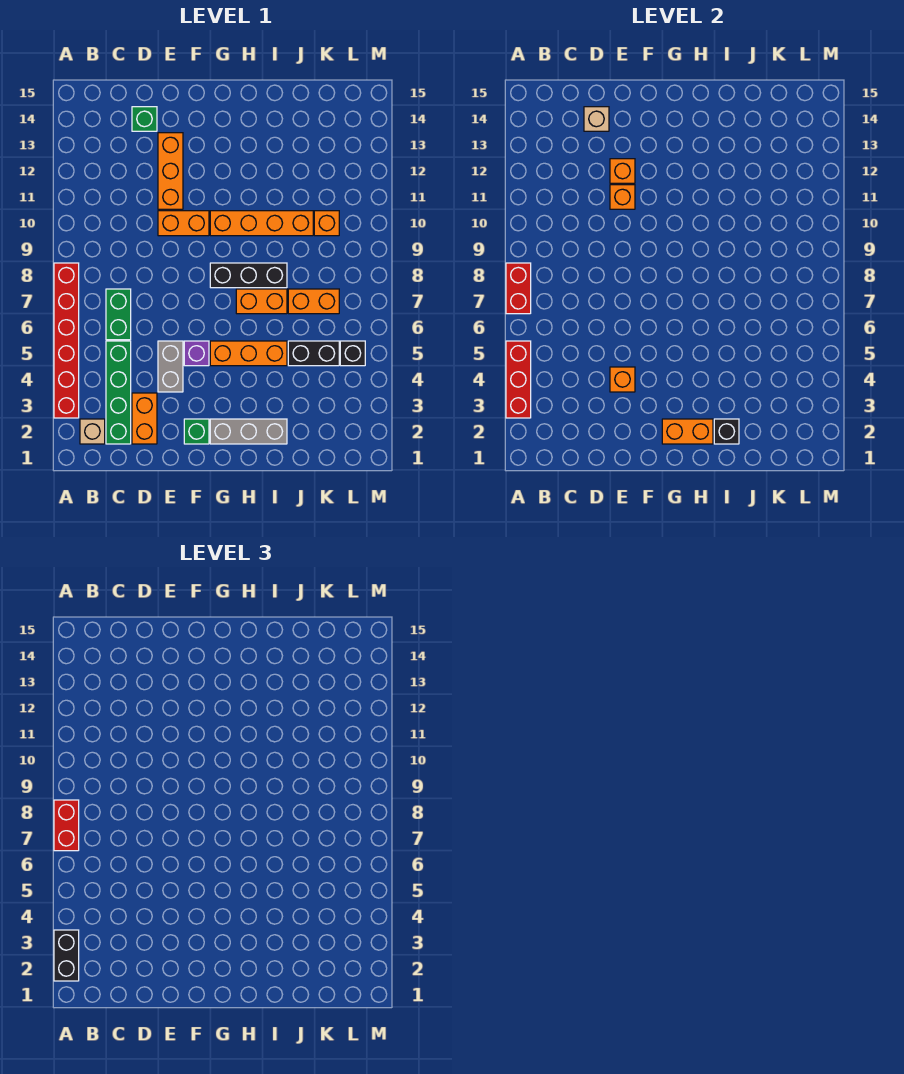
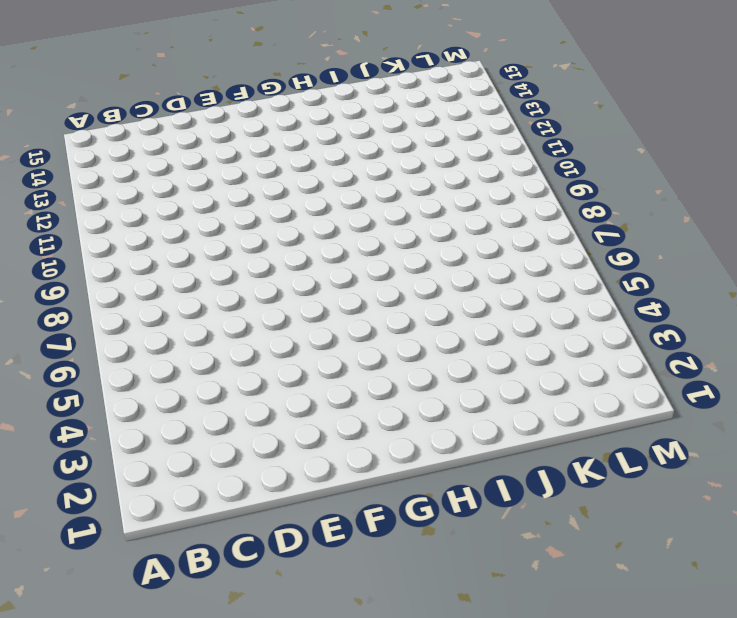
none -> red 1x6 brick [54,263,79,418]
none -> tan 1x1 brick [80,419,105,444]
none -> green 1x4 brick [106,341,131,444]
none -> green 1x2 brick [106,289,131,340]

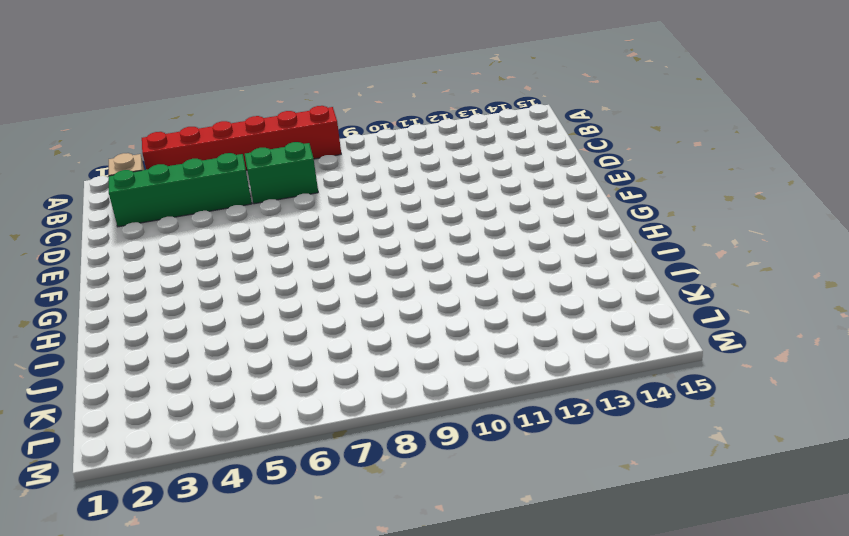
none -> orange 1x2 brick [132,393,157,444]
none -> green 1x1 brick [132,107,157,131]
none -> grey 1x2 brick [158,341,183,392]
none -> orange 1x2 brick [158,211,209,236]

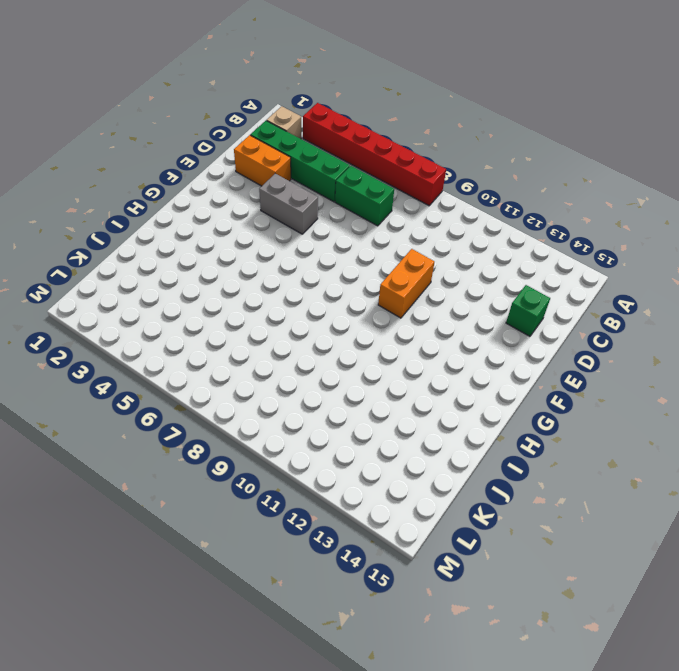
none -> orange 1x3 brick [158,133,183,209]
none -> green 1x1 brick [184,419,209,444]
none -> purple 1x1 brick [184,341,209,366]
none -> grey 1x3 brick [210,419,287,444]

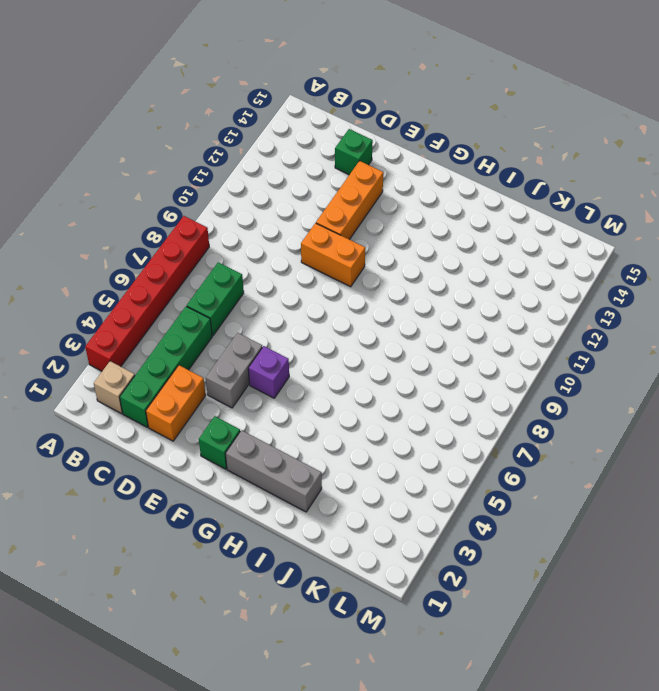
none -> orange 1x3 brick [210,341,287,366]
none -> black 1x3 brick [210,263,287,288]
none -> orange 1x4 brick [210,211,313,236]
none -> orange 1x2 brick [236,289,287,314]

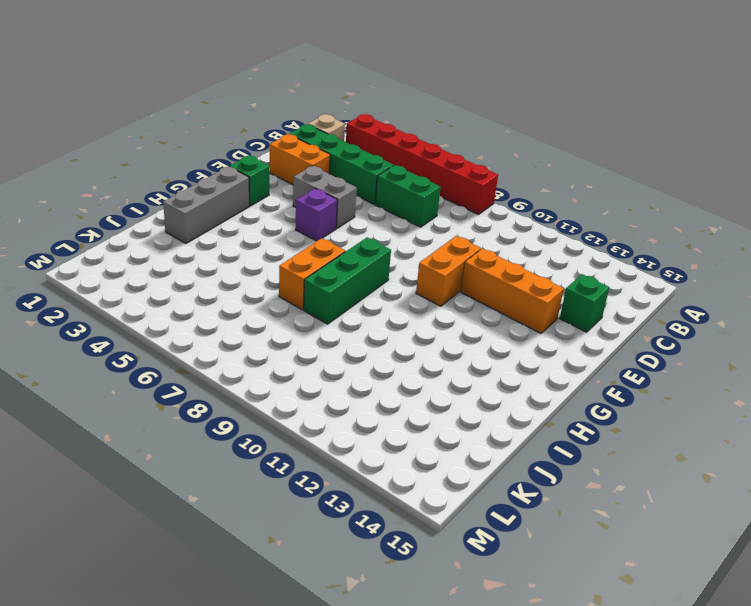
green 1x3 brick [304,237,391,324] -> black 1x3 brick [210,263,287,288]
none -> orange 1x3 brick [210,341,287,366]
none -> orange 1x4 brick [210,211,313,236]
none -> black 1x2 brick [288,341,339,366]
none -> orange 1x2 brick [288,289,339,314]

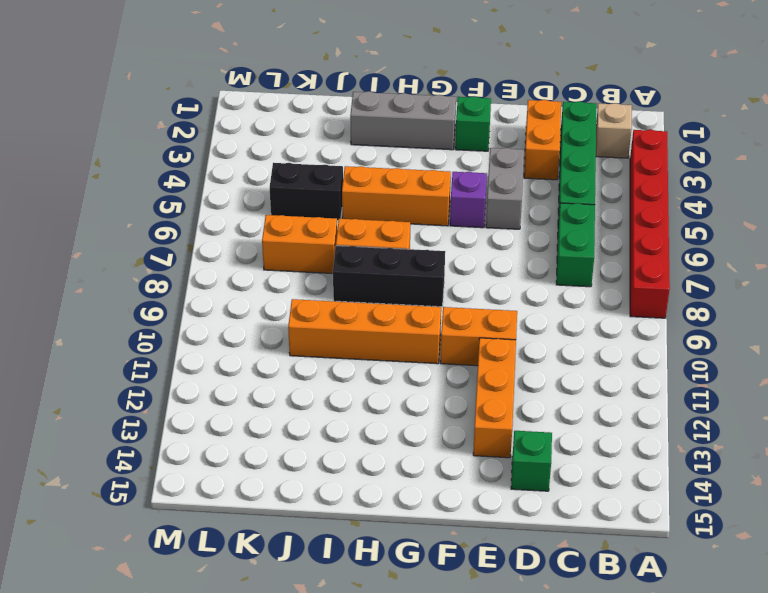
none -> orange 1x1 brick [314,211,339,236]
none -> black 1x1 brick [340,341,365,366]
none -> red 1x3 brick [506,341,531,418]
none -> red 1x2 brick [506,263,531,314]

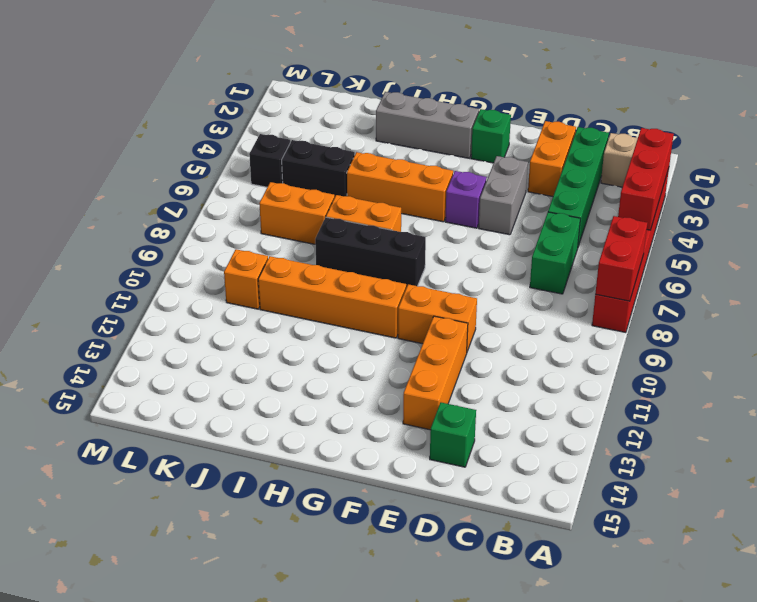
none -> tan 1x1 brick [584,107,609,131]
none -> orange 1x1 brick [610,367,635,392]
none -> orange 1x1 brick [610,185,635,209]
none -> orange 1x1 brick [610,159,635,183]

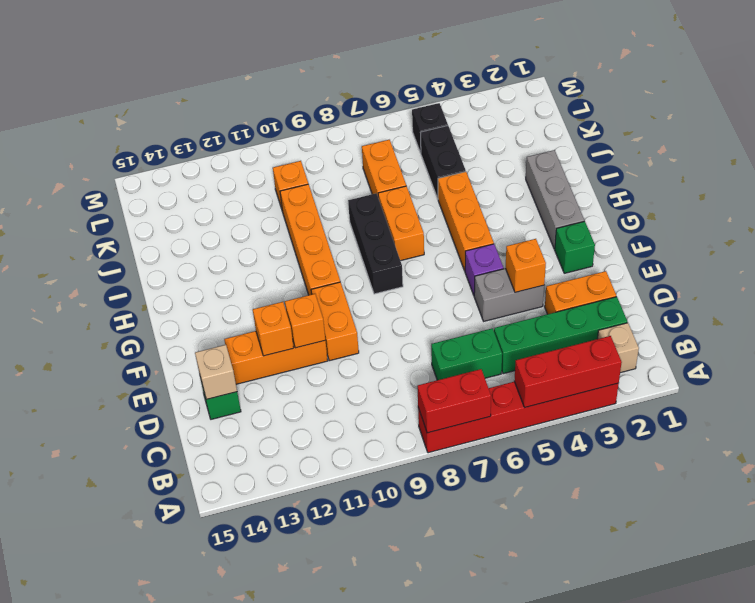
none -> orange 1x2 brick [662,419,713,444]
none -> black 1x1 brick [714,419,739,444]
none -> black 1x2 brick [54,930,79,981]
none -> red 1x2 brick [54,800,79,851]

